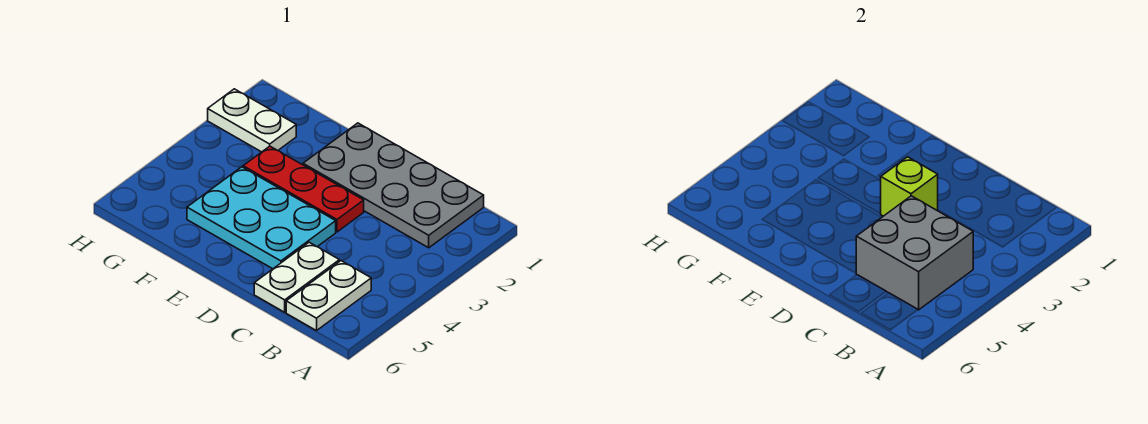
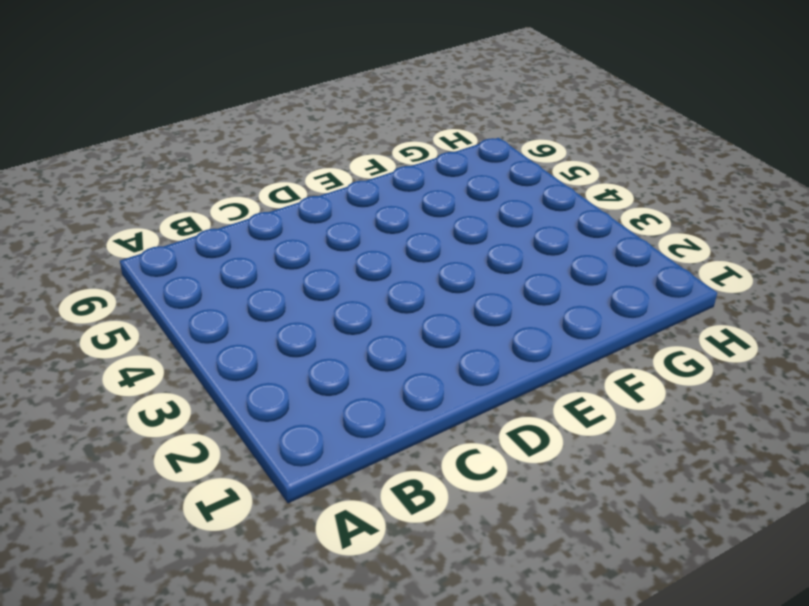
none -> grey 2x4 plate [303,123,484,248]
none -> white 1x2 plate [286,261,371,331]

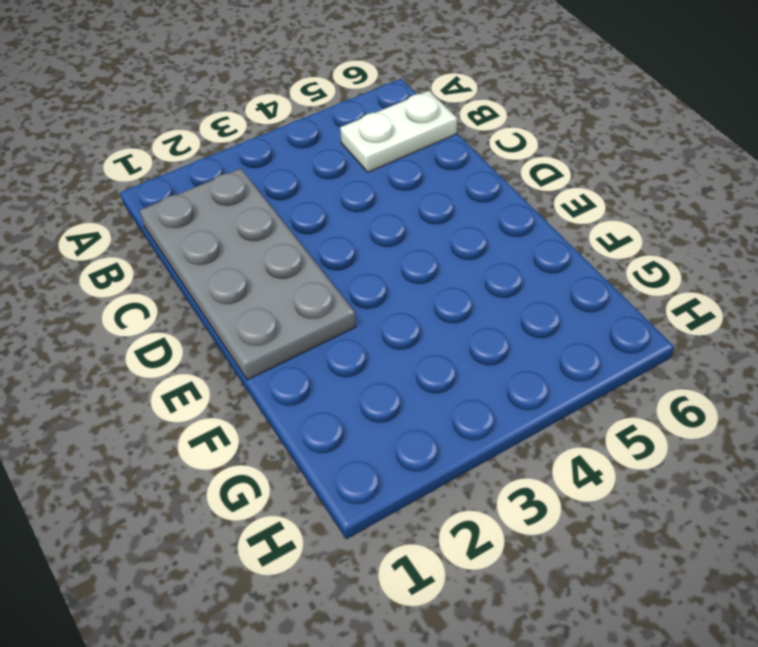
none -> white 1x2 plate [254,242,339,312]
none -> red 1x3 plate [243,146,364,232]

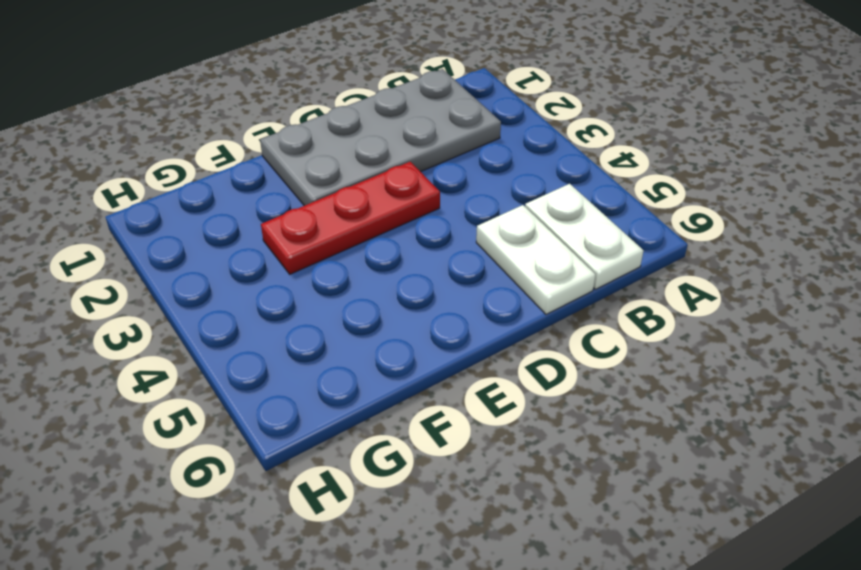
none -> cyan 2x3 plate [187,167,336,269]
none -> white 1x2 plate [208,89,296,152]

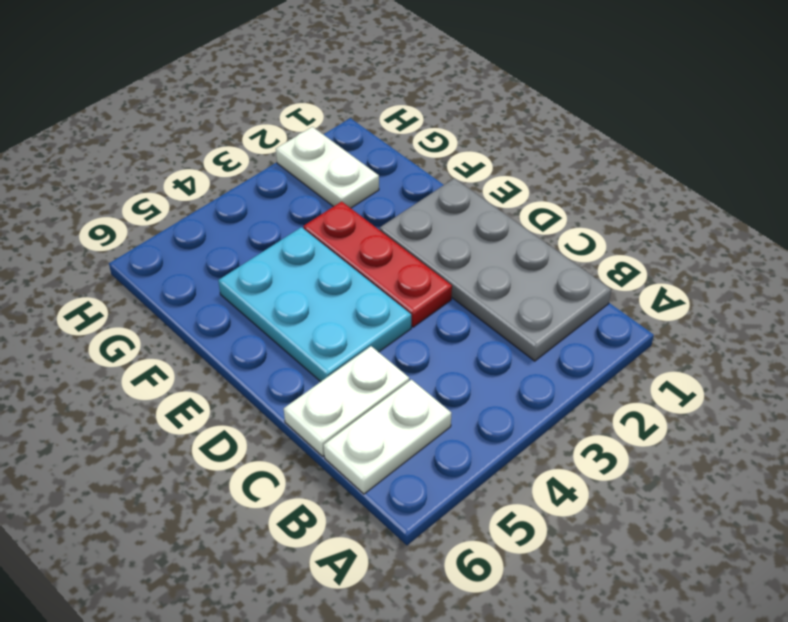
none -> grey 2x2 brick [856,196,973,310]
none -> lime 1x1 brick [881,157,938,216]

